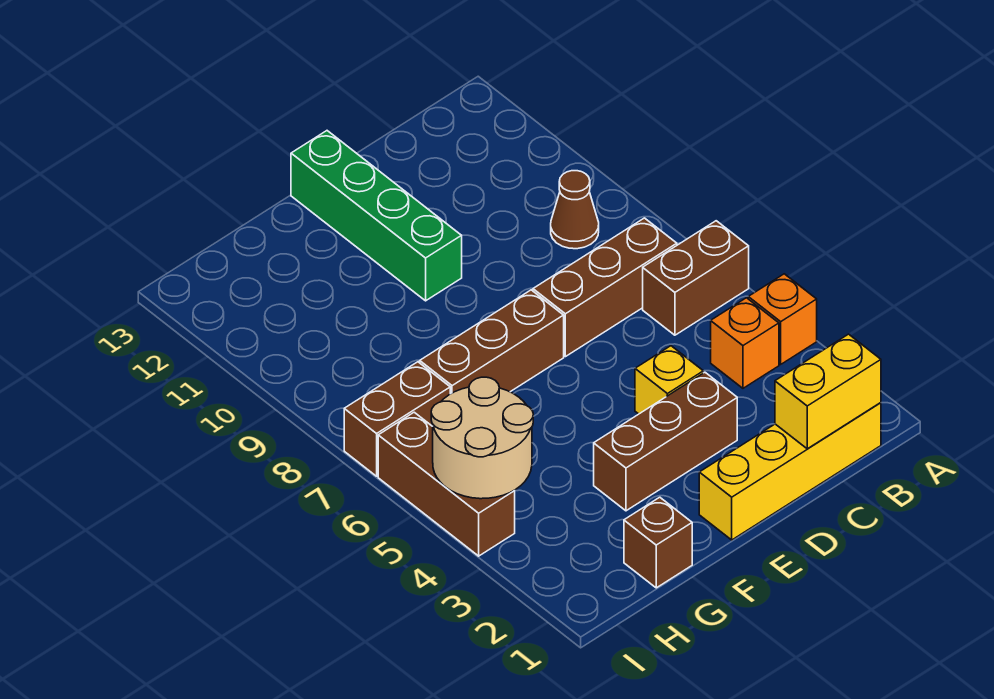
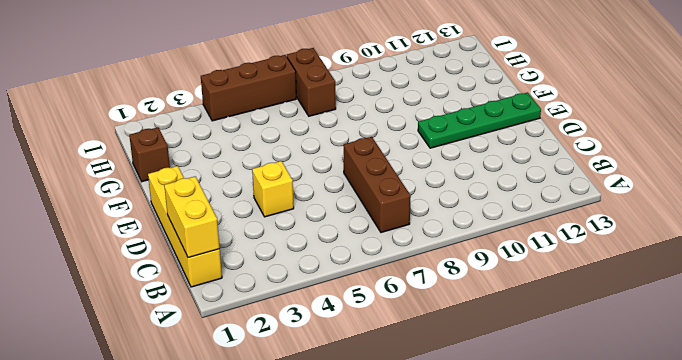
green 1x4 plate [418,92,541,148] -> green 1x4 brick [291,131,462,301]
none -> orange 1x1 brick [748,274,817,364]
none -> brown 1x2 brick [643,221,749,335]
none -> orange 1x1 brick [711,298,779,388]

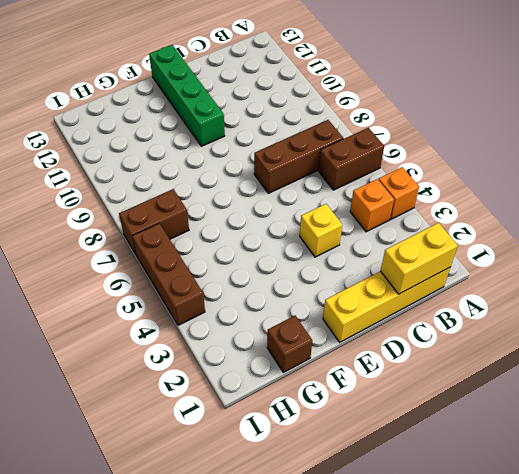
none -> brown 1x1 cone [551,171,599,249]
none -> brown 1x3 brick [594,372,737,511]
none -> brown 1x3 brick [420,290,564,394]

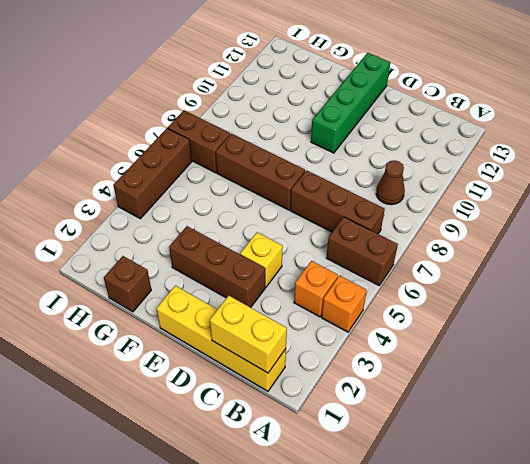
none -> tan 2x2 round brick [431,377,533,499]

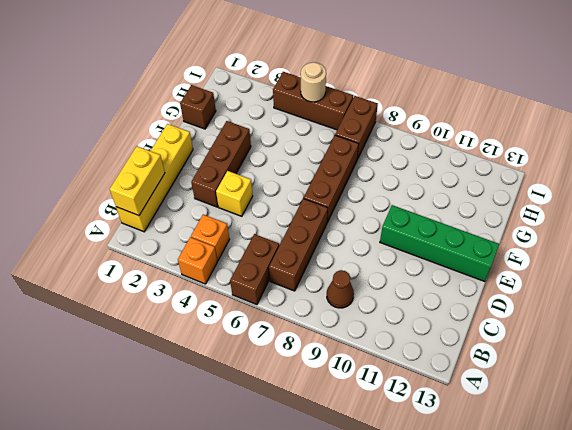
tan 1x1 round brick [301,62,326,102] -> tan 2x2 round brick [431,377,533,499]

